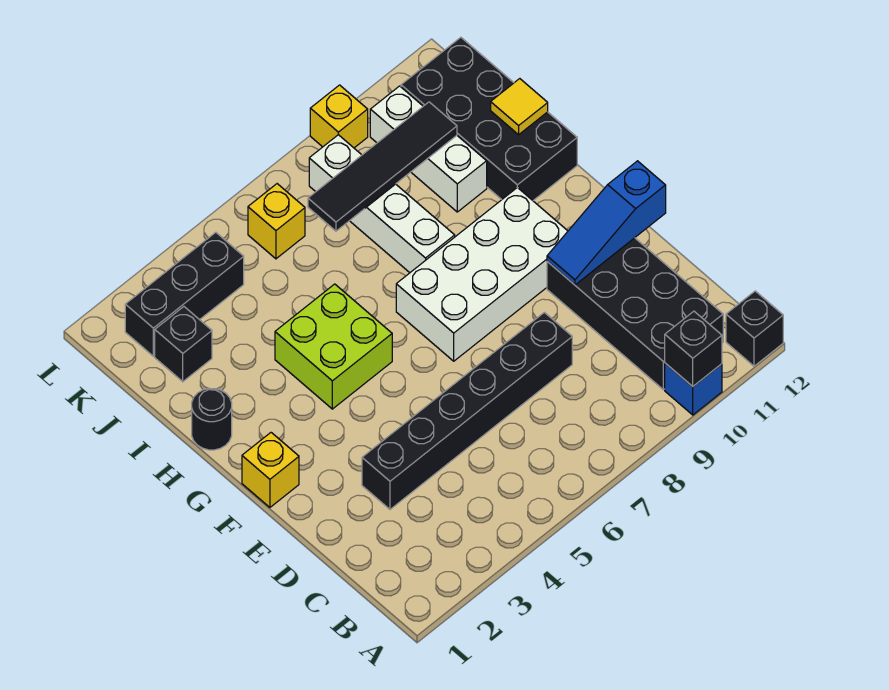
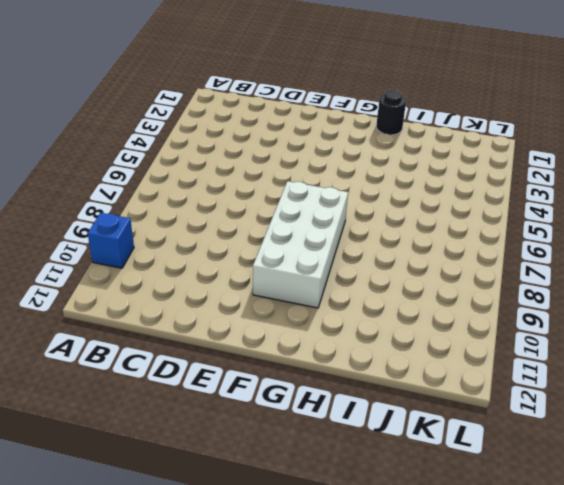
none -> black 1x1 brick [726,291,783,366]
none -> black 2x4 brick [547,238,723,390]
none -> black 1x6 brick [362,312,572,509]

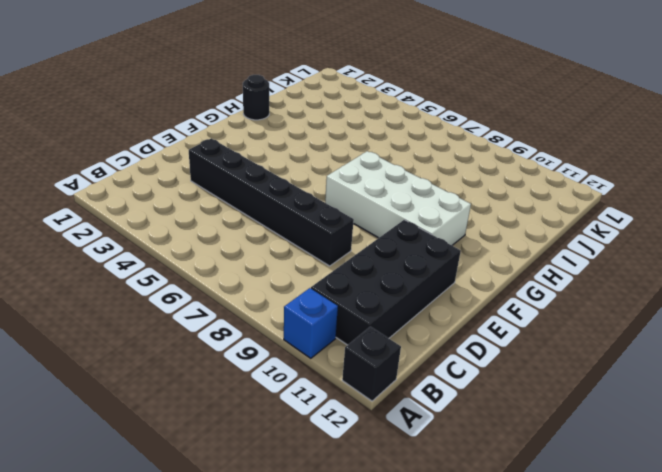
none -> yellow 1x1 brick [242,433,299,507]
none -> lime 2x2 brick [275,284,392,409]
none -> white 1x4 brick [309,135,455,273]

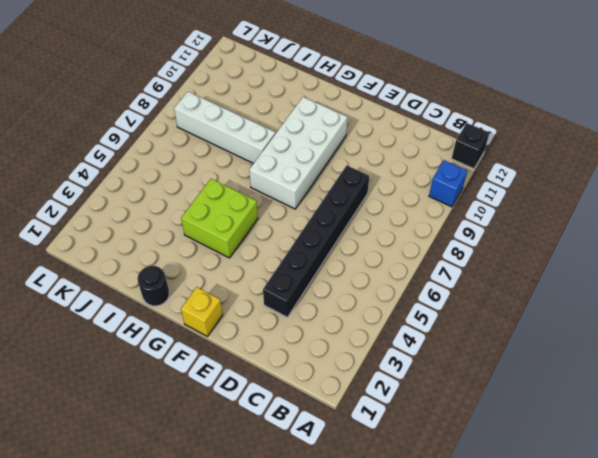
none -> black 2x4 brick [547,238,723,390]
none -> black 2x4 brick [401,37,577,200]
none -> white 1x3 brick [370,86,487,212]

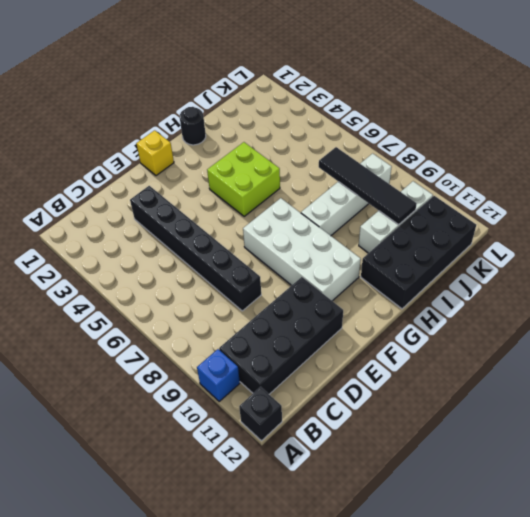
none -> black 1x1 brick [155,307,212,382]
none -> black 1x3 brick [125,232,244,356]
none -> yellow 1x1 brick [248,184,305,259]

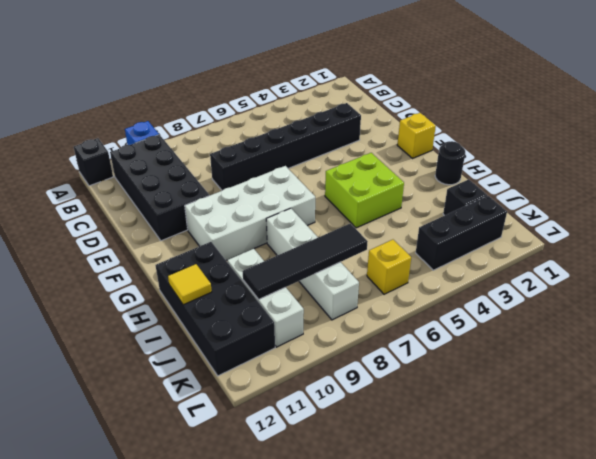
none -> yellow 1x1 brick [310,85,368,148]
none -> black 1x1 brick [665,311,722,386]
none -> blue 1x3 slope [547,161,666,285]

